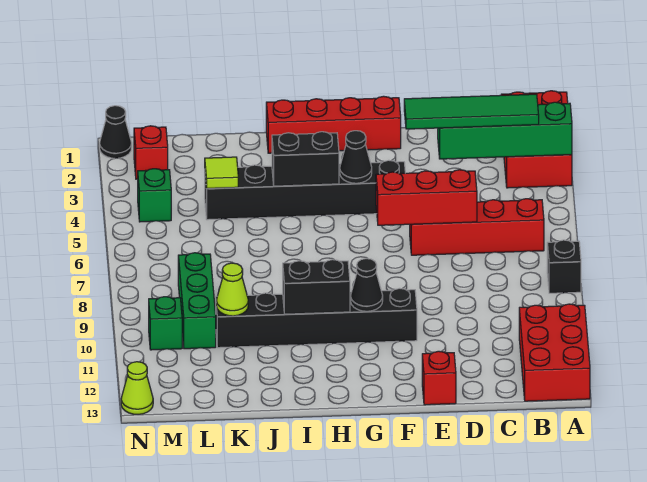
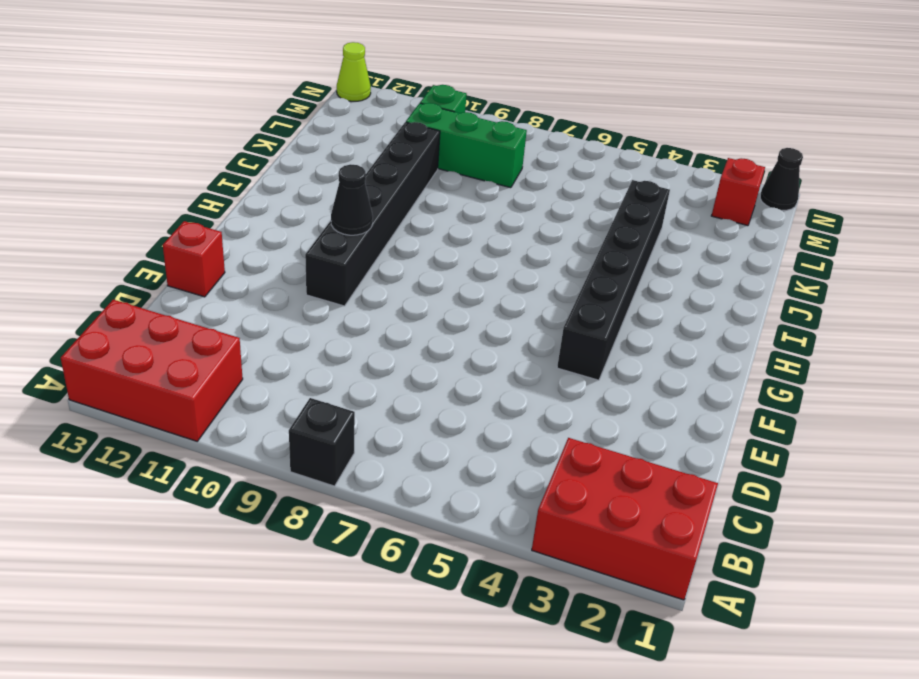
none -> red 1x4 brick [410,199,544,255]
none -> red 1x4 brick [266,96,401,153]
none -> green 1x1 brick [138,169,171,222]

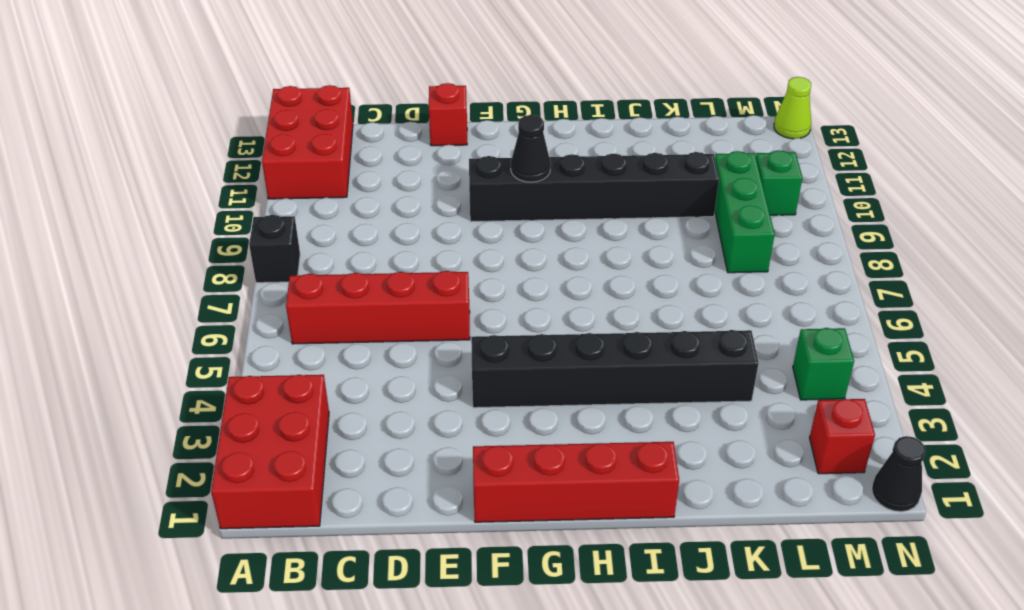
none -> green 1x4 brick [438,102,572,159]
none -> red 1x3 brick [376,170,477,225]
none -> black 1x1 cone [340,131,372,183]

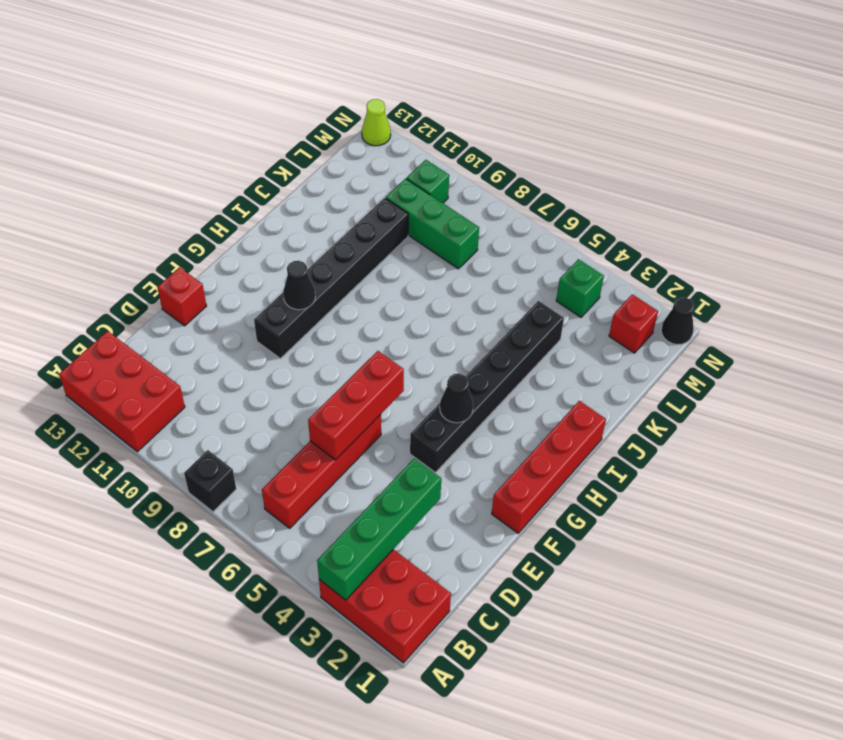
none -> black 1x2 brick [272,132,339,186]
none -> black 1x2 brick [283,260,350,314]
none -> lime 1x1 tile [205,157,238,188]

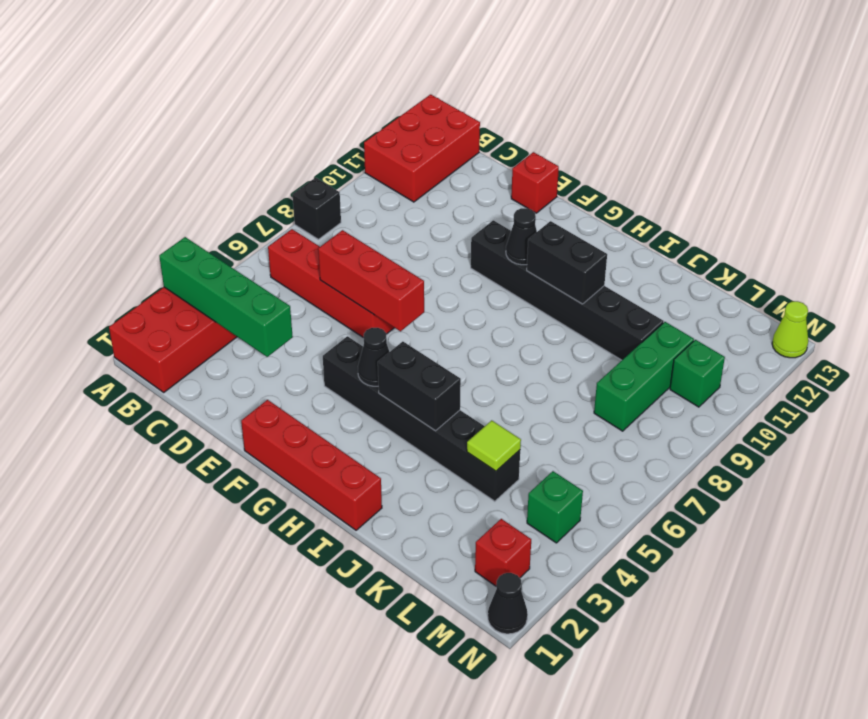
none -> lime 1x1 cone [216,263,248,316]
none -> green 1x4 tile [404,94,539,129]

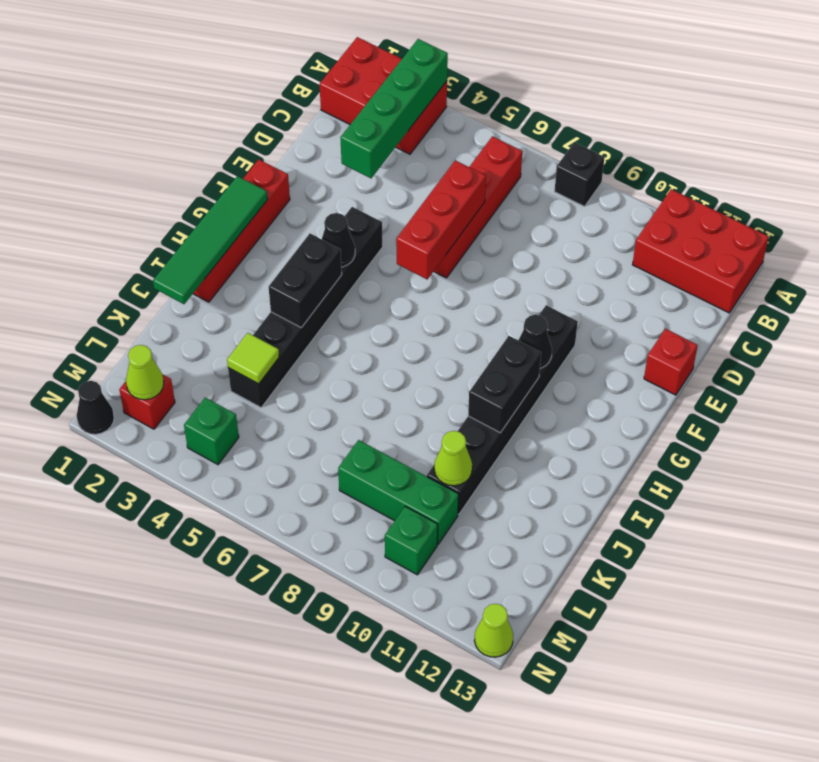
green 1x4 tile [153,176,268,304] -> green 1x4 tile moved to [404,94,539,129]
lime 1x1 cone [126,345,164,400] -> none

